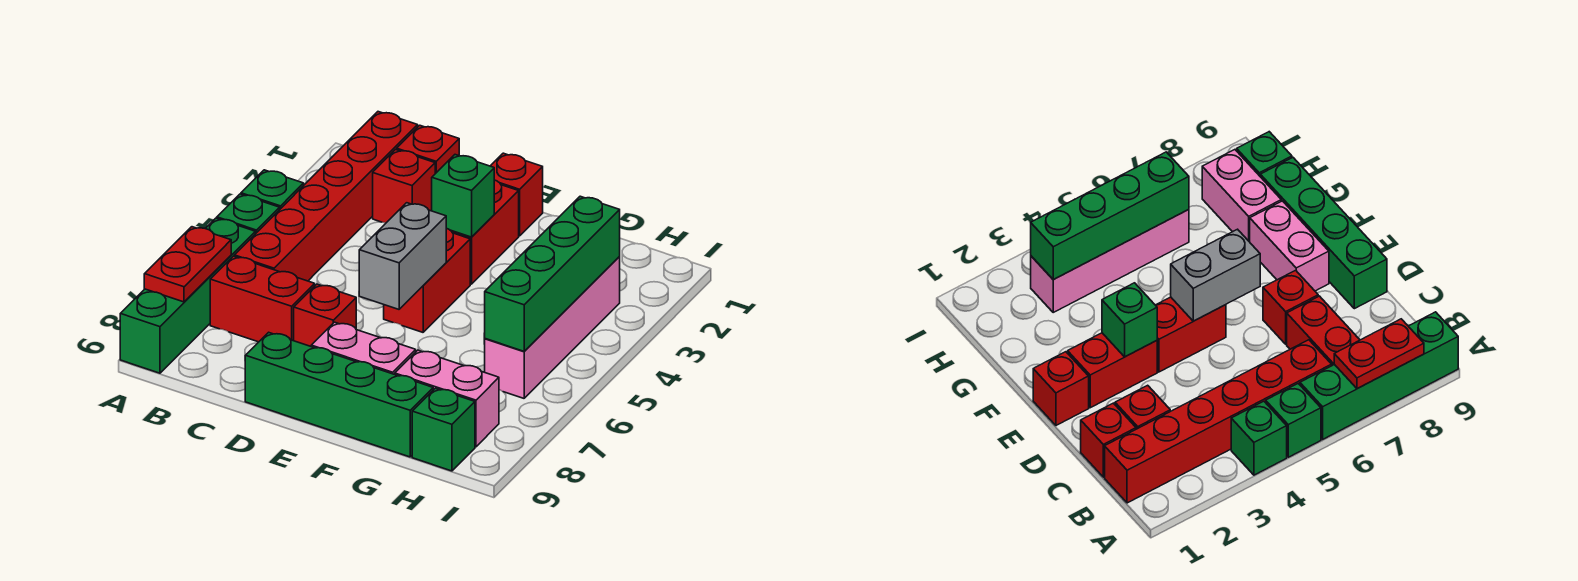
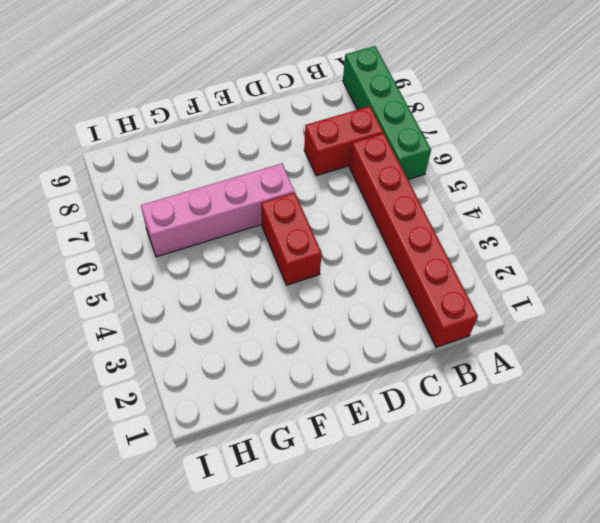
pink 1x4 brick [141,164,294,257] -> pink 1x4 brick turned to [485,257,620,398]
none -> green 1x1 brick [241,170,304,210]
none -> green 1x1 brick [217,194,279,234]
none -> red 1x1 brick [397,125,459,174]

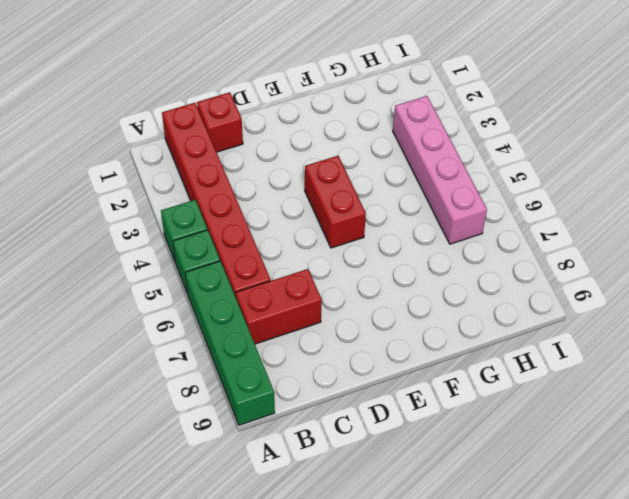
none -> red 1x1 brick [373,150,435,223]
none -> red 1x1 brick [294,284,356,346]
none -> green 1x4 brick [245,332,433,457]

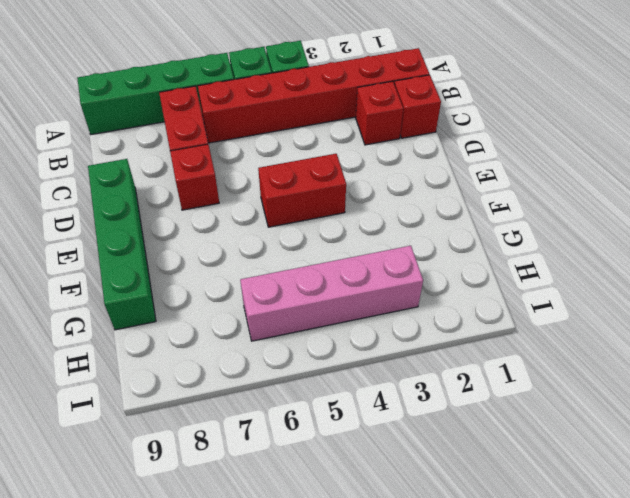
none -> red 1x1 brick [491,153,543,236]
none -> red 1x2 brick [452,180,519,284]
none -> pink 1x2 brick [311,322,416,374]

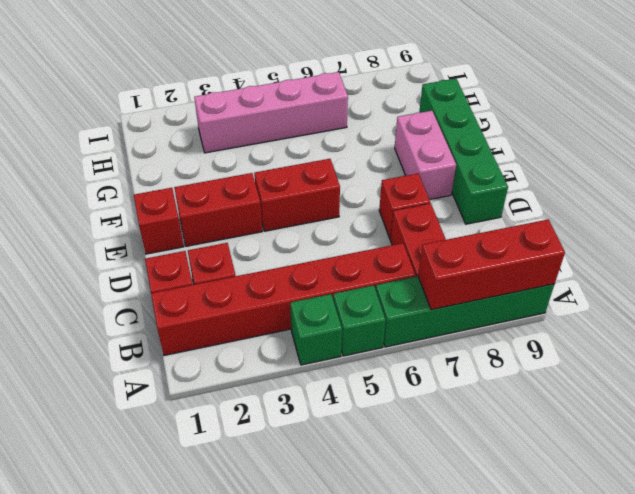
red 1x3 brick [418,219,565,310] -> red 1x2 plate [144,227,231,302]
none -> pink 1x2 brick [395,350,499,447]
none -> green 1x1 brick [412,388,475,471]
none -> green 1x1 brick [432,155,494,237]

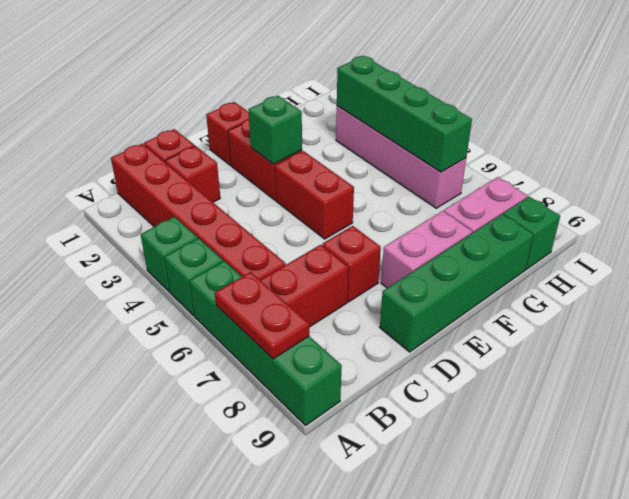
none -> grey 1x2 brick [359,203,446,309]

